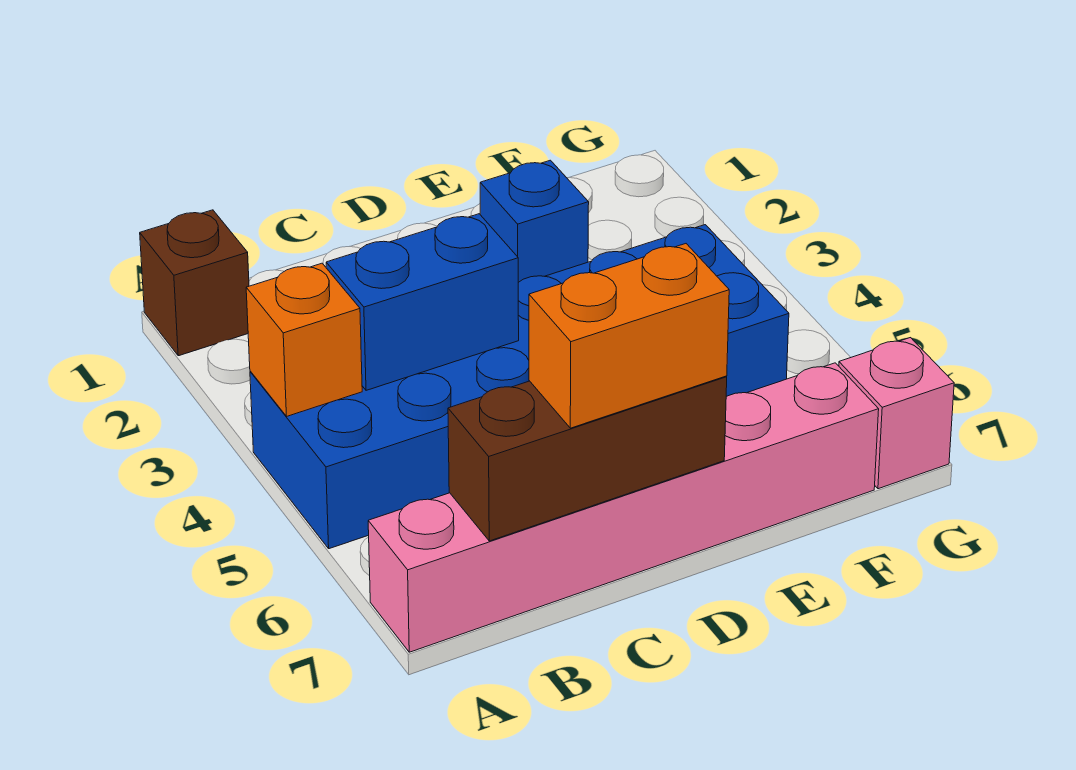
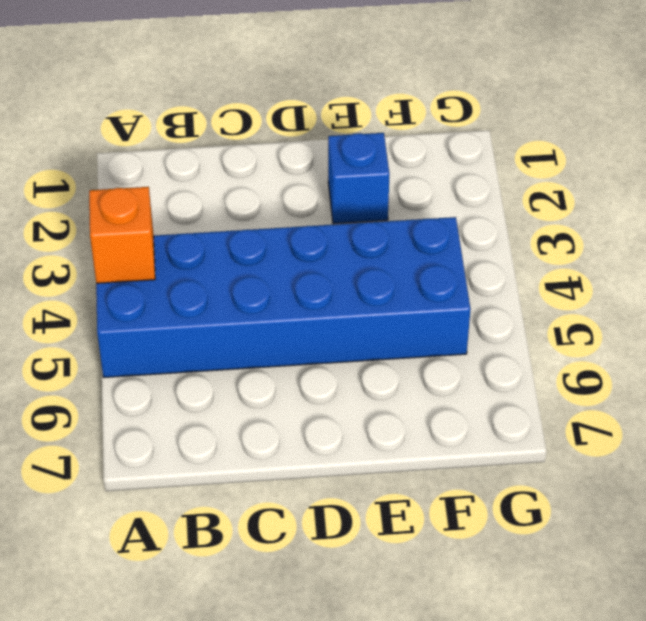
none -> brown 1x1 brick [140,210,249,356]
none -> pink 1x6 brick [368,363,879,652]

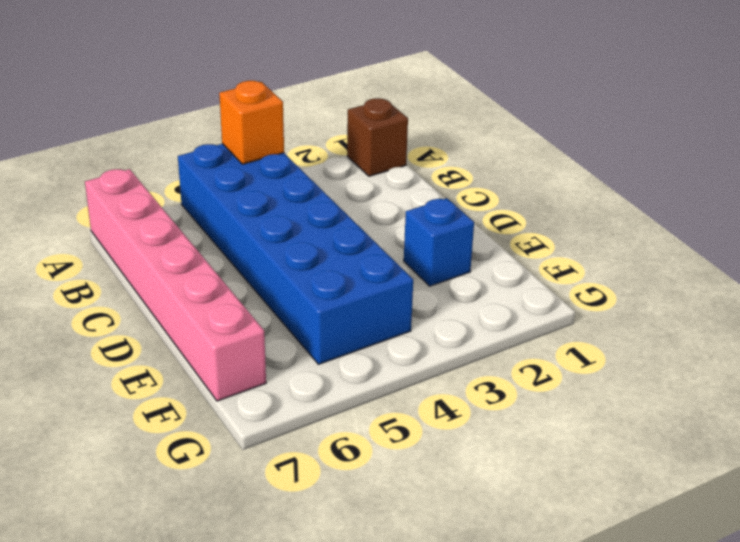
none -> pink 1x1 brick [839,338,954,489]
none -> blue 1x2 brick [326,214,519,390]

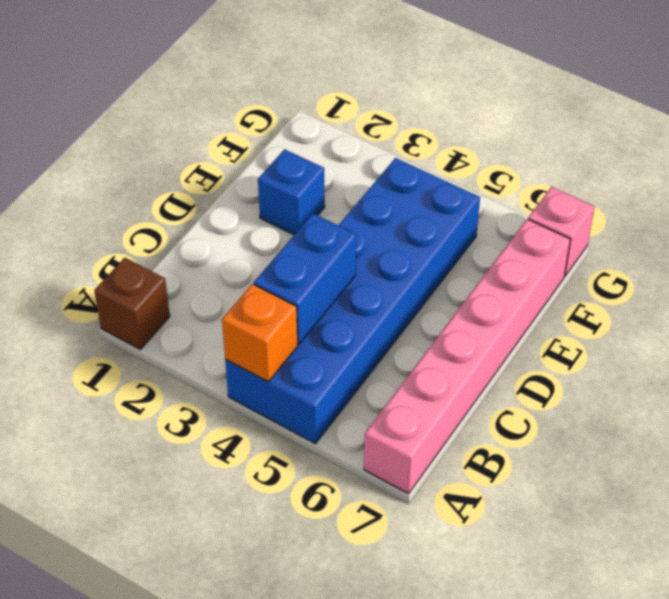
none -> brown 1x3 brick [448,376,727,541]
none -> orange 1x2 brick [529,244,729,428]

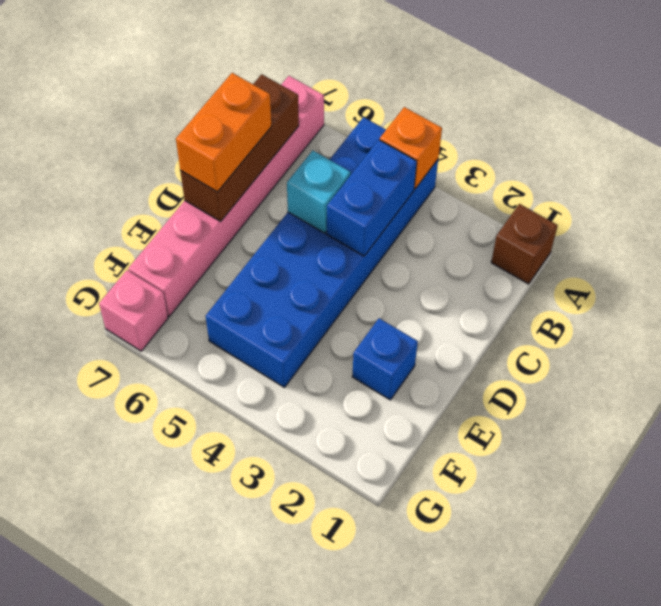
cyan 1x1 brick [287,150,350,233] -> none

